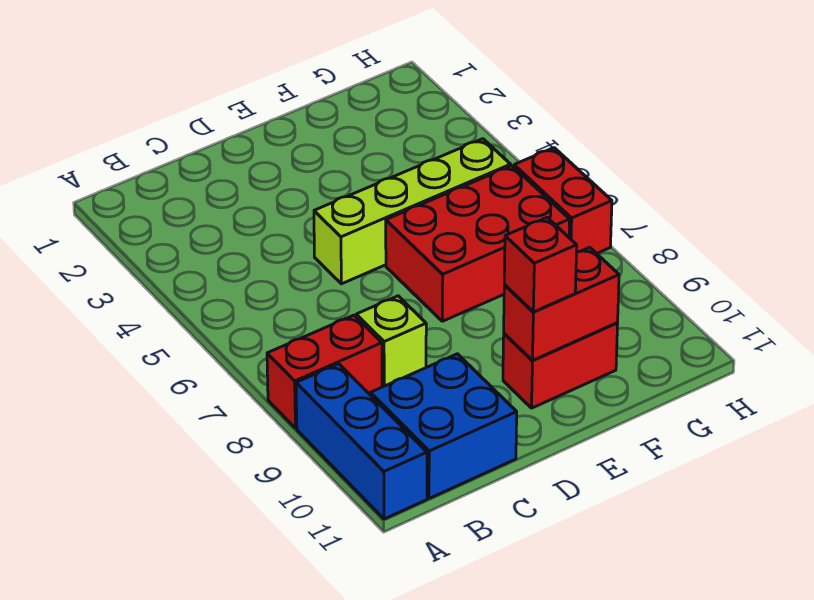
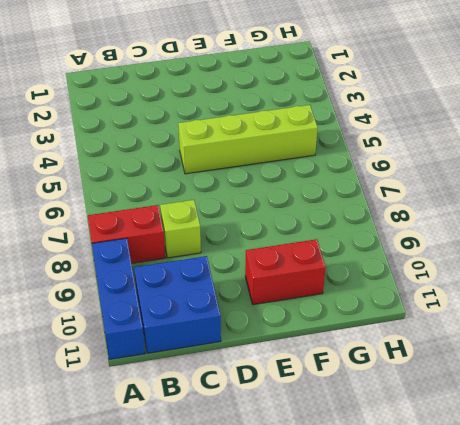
none -> red 2x3 brick [386,166,570,321]
none -> red 1x2 brick [514,148,612,253]

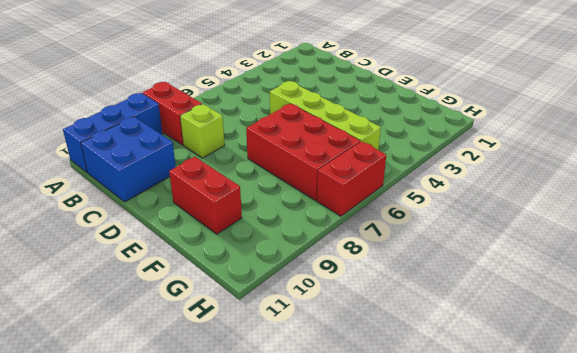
none -> red 1x2 brick [504,247,619,360]
none -> red 1x1 brick [504,218,577,312]

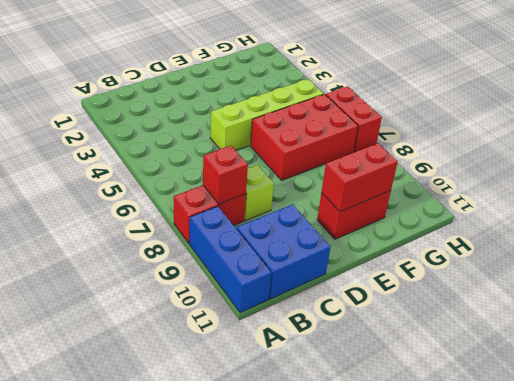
red 1x1 brick [203,146,248,204] -> red 1x1 brick moved to [504,218,577,312]

